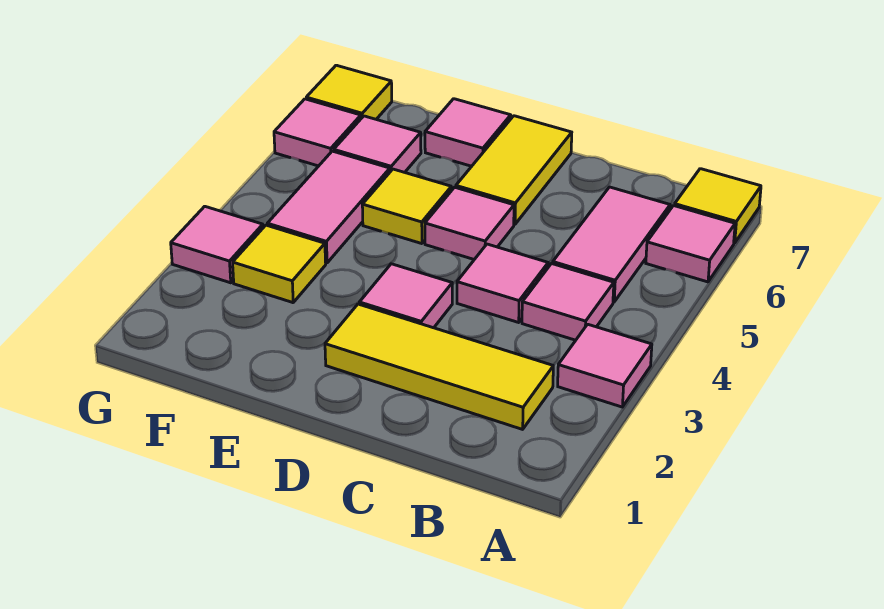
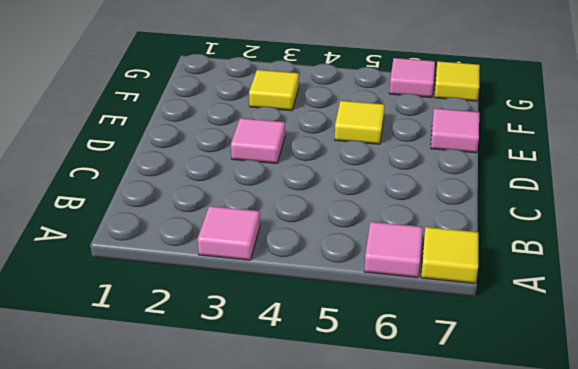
none -> yellow 1x3 tile [325,304,553,429]
none -> pink 1x1 tile [522,264,614,340]
none -> pink 1x2 tile [553,187,670,302]

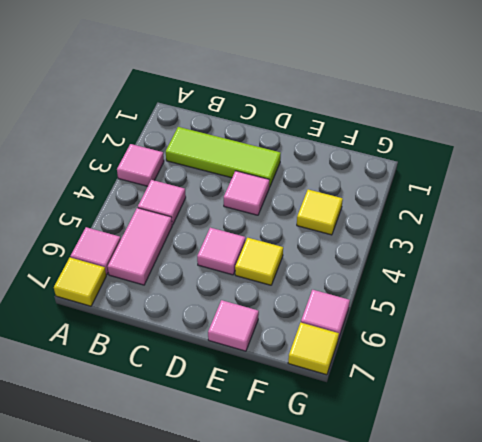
lime 1x3 tile [166,127,281,187] -> yellow 1x3 tile [325,304,553,429]
none -> pink 1x1 tile [457,244,548,322]
none -> yellow 1x2 tile [456,116,572,224]
none -> pink 1x2 tile [267,151,390,263]

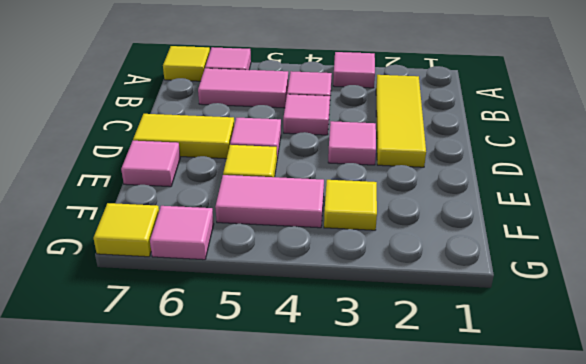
none -> pink 1x1 tile [334,116,421,172]
none -> pink 1x1 tile [171,206,263,283]

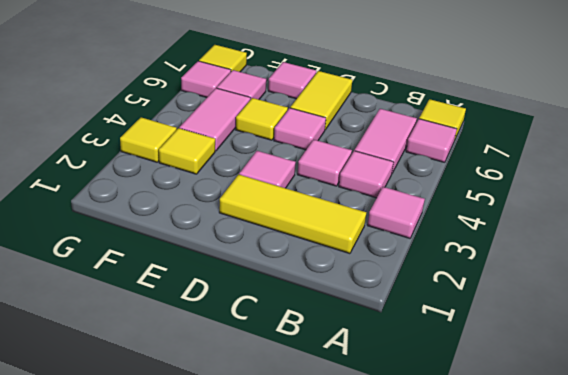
yellow 1x1 tile [120,117,177,162] -> pink 1x1 tile [171,206,263,283]

